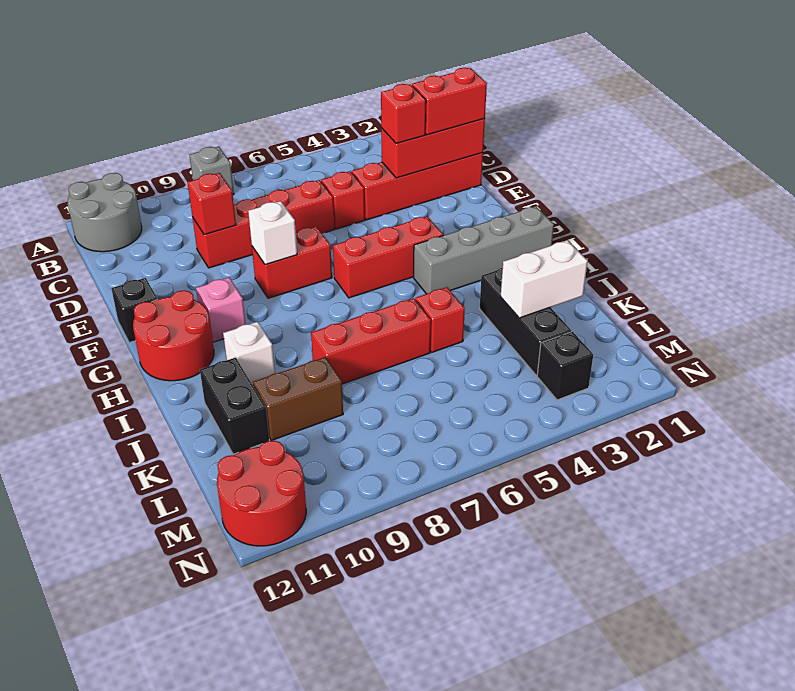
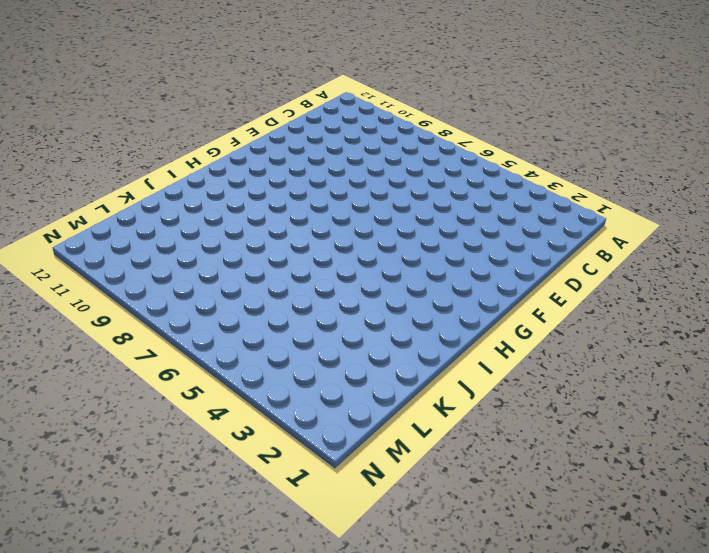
none -> grey 1x1 brick [190,147,234,195]
none -> grey 2x2 round brick [67,173,142,252]
none -> red 1x4 brick [352,153,483,220]

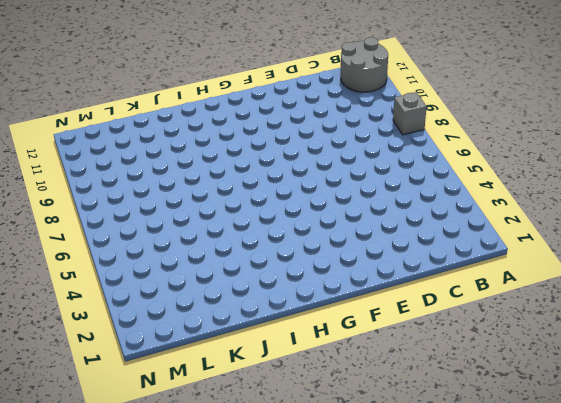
none -> red 1x4 brick [352,153,483,220]
none -> red 1x1 brick [321,171,365,229]
none -> red 1x4 brick [192,180,334,268]

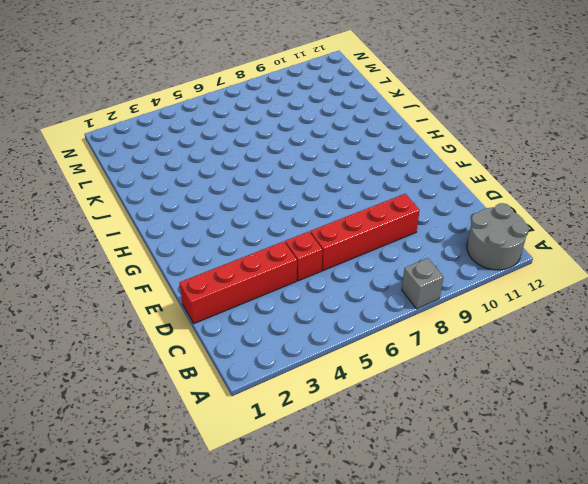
none -> red 1x2 brick [252,226,332,298]
none -> black 1x1 brick [111,278,158,343]
none -> red 1x3 brick [333,216,443,298]

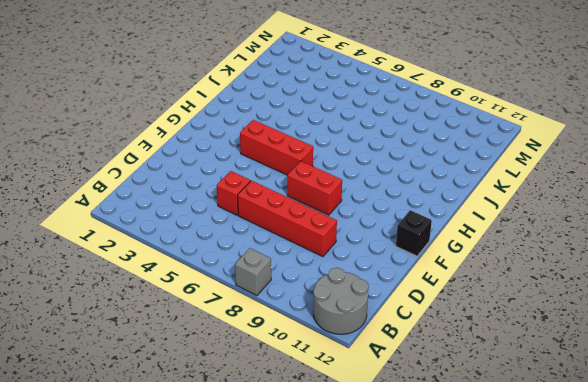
none -> red 1x4 brick [352,153,483,220]
none -> pink 1x1 brick [196,278,246,342]
none -> red 2x2 round brick [133,290,214,381]

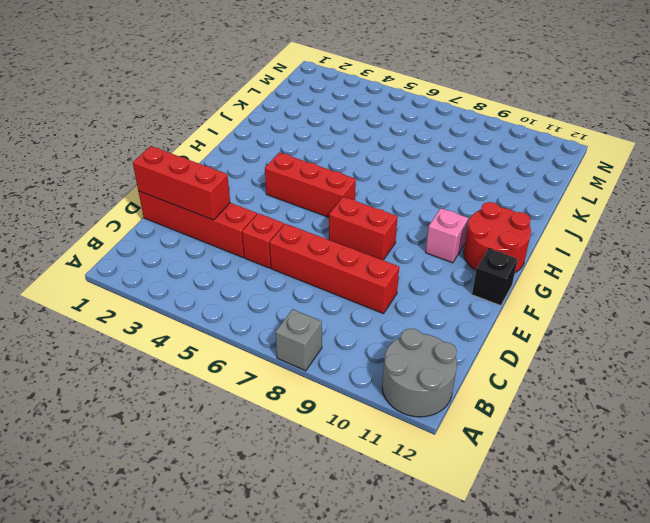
none -> grey 1x4 brick [414,206,554,294]
none -> white 1x1 brick [223,322,275,385]
none -> black 1x3 brick [480,268,571,375]

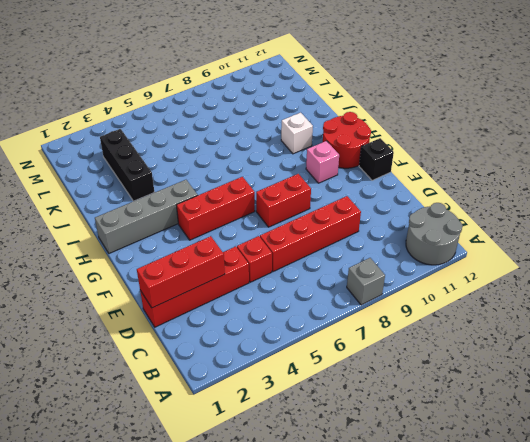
none -> red 1x1 brick [415,287,465,352]
none -> red 1x3 brick [311,298,431,384]
none -> black 1x2 brick [200,357,269,454]

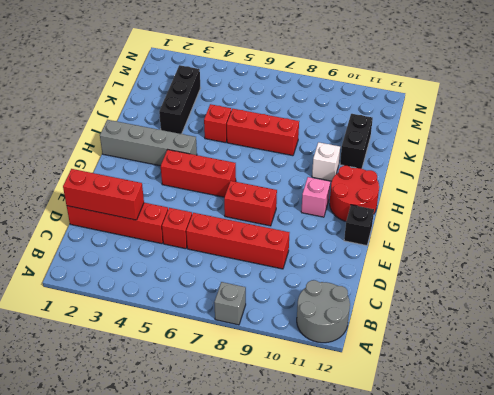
none -> brown 1x2 brick [253,357,343,441]
none -> black 1x1 brick [537,332,593,400]
none -> red 2x2 round brick [217,441,306,546]

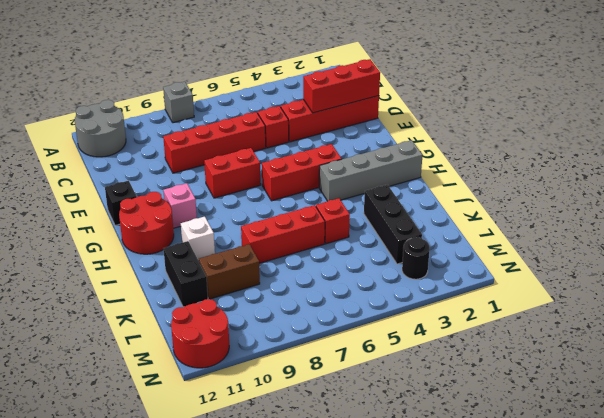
black 1x1 round brick [402,237,430,279] -> black 1x1 brick [537,332,593,400]
none -> red 1x1 brick [188,173,236,235]
none -> white 1x1 brick [248,201,297,265]
none -> white 1x2 brick [501,240,588,318]

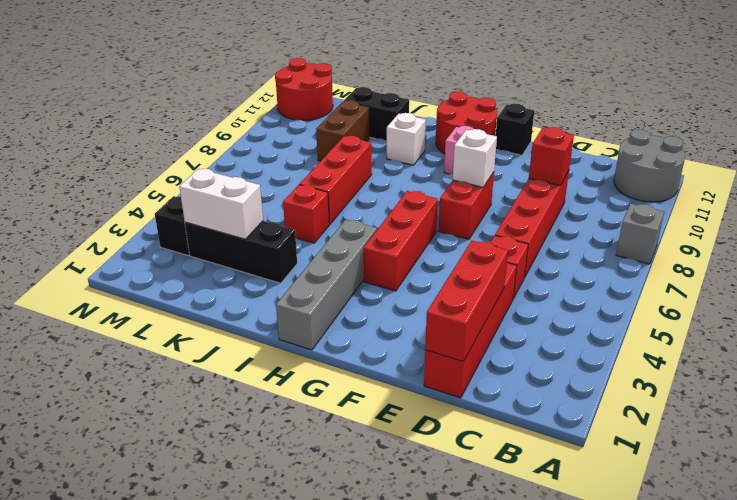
white 1x2 brick [179,169,263,239] -> white 1x2 brick turned to [501,240,588,318]
none -> red 1x2 brick [412,68,487,135]
none -> red 1x1 brick [381,84,426,143]

